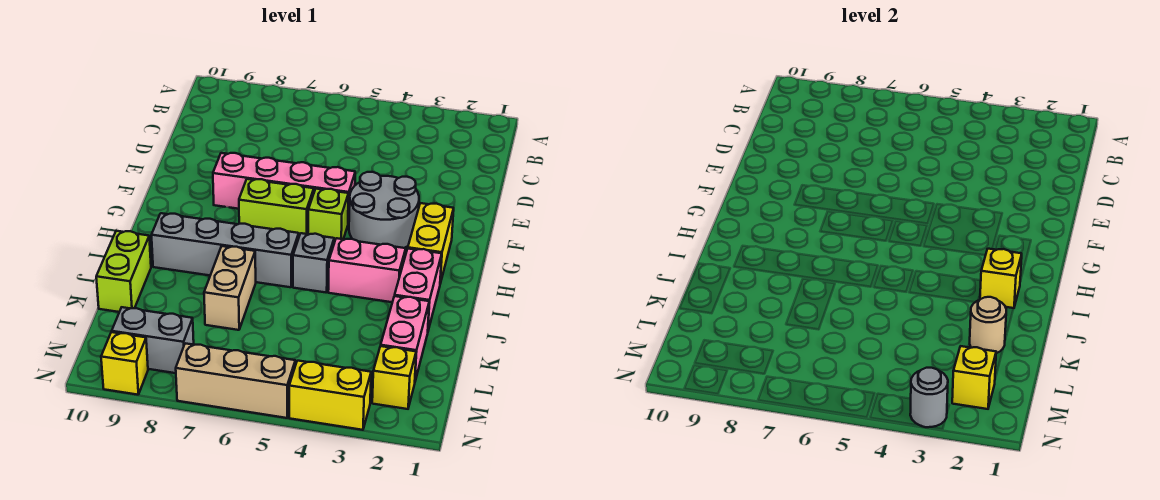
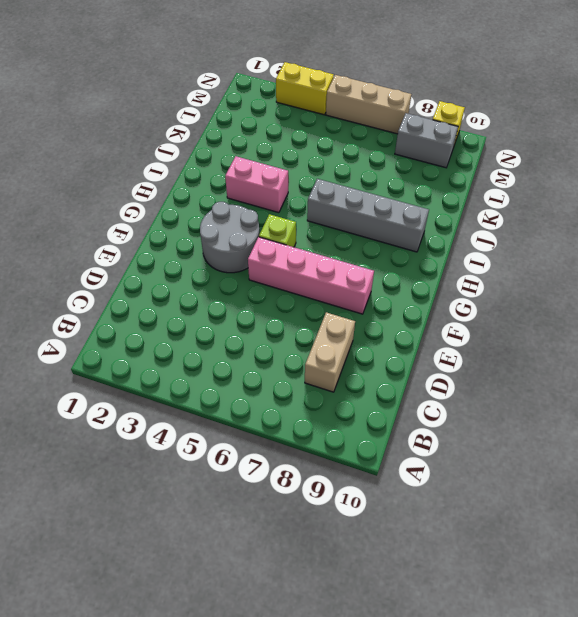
tan 1x2 brick [305,312,355,392] -> tan 1x2 brick moved to [204,246,256,330]
none -> yellow 1x2 brick [408,203,454,283]
none -> lime 1x2 brick [239,179,314,236]
none -> pink 1x2 brick [395,249,442,330]

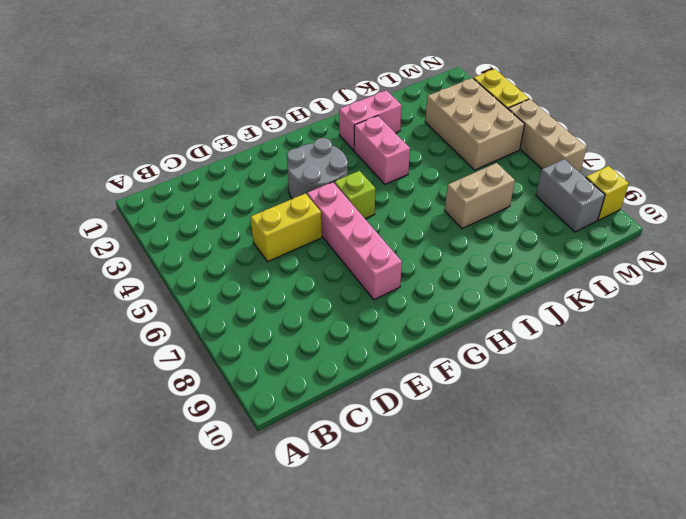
yellow 1x2 brick [251,194,322,262] -> yellow 1x2 brick moved to [408,203,454,283]
tan 2x3 brick [425,78,525,170] -> none
none -> lime 1x2 brick [239,179,314,236]
none -> grey 1x1 brick [293,233,334,293]
none -> grey 1x4 brick [151,213,299,287]

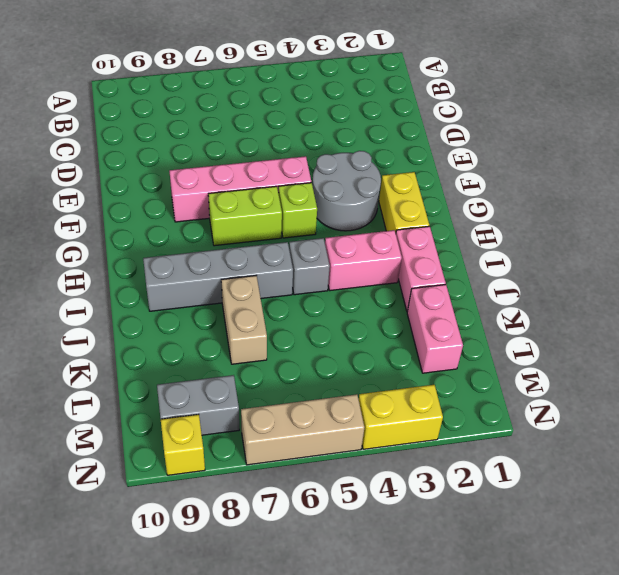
none -> lime 1x2 brick [96,231,151,312]
none -> yellow 1x1 brick [372,346,416,409]
none -> yellow 1x1 brick [980,249,1022,308]

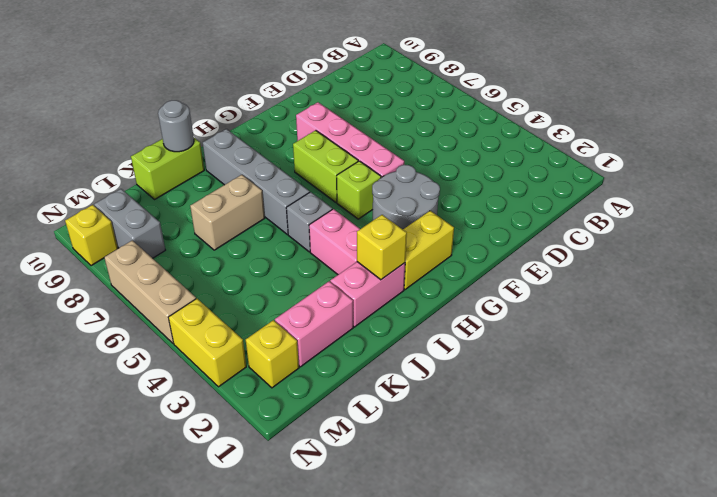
grey 1x1 round brick [158,100,194,152] -> grey 1x1 round brick moved to [910,368,948,427]
none -> tan 1x1 round brick [970,297,1006,353]
none -> yellow 1x1 brick [952,346,996,409]

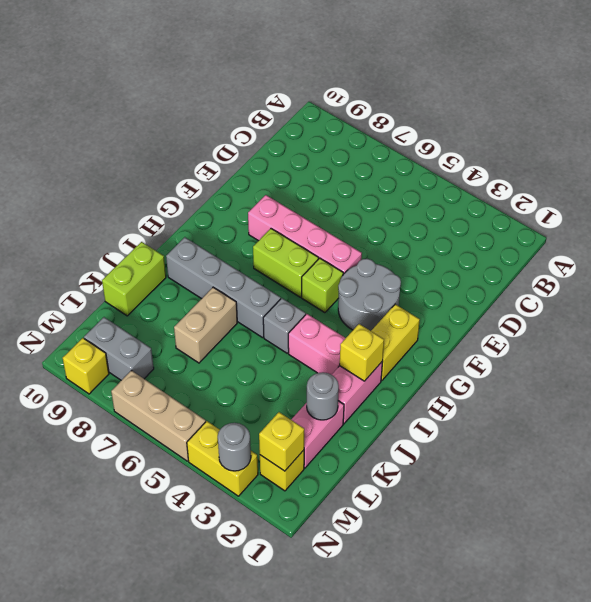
grey 1x1 round brick [307,372,339,420] -> tan 1x1 round brick [970,297,1006,353]

